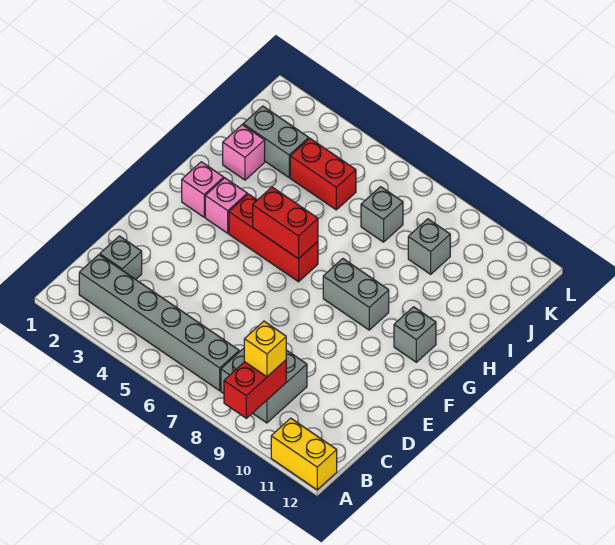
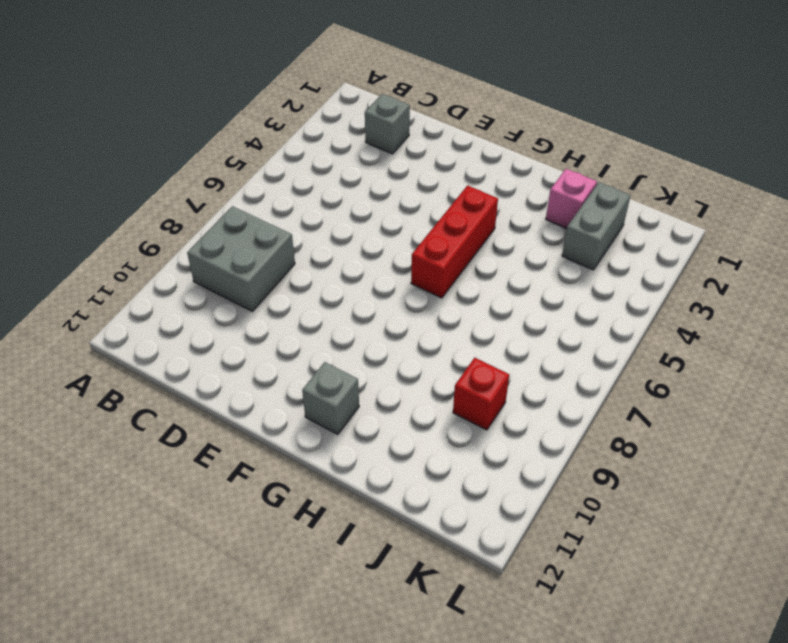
red 1x1 brick [453,358,509,430] -> grey 1x1 brick [408,219,450,274]
none -> yellow 1x2 brick [271,418,337,490]
none -> grey 1x6 brick [79,255,239,391]
none -> pink 1x1 brick [182,162,224,217]

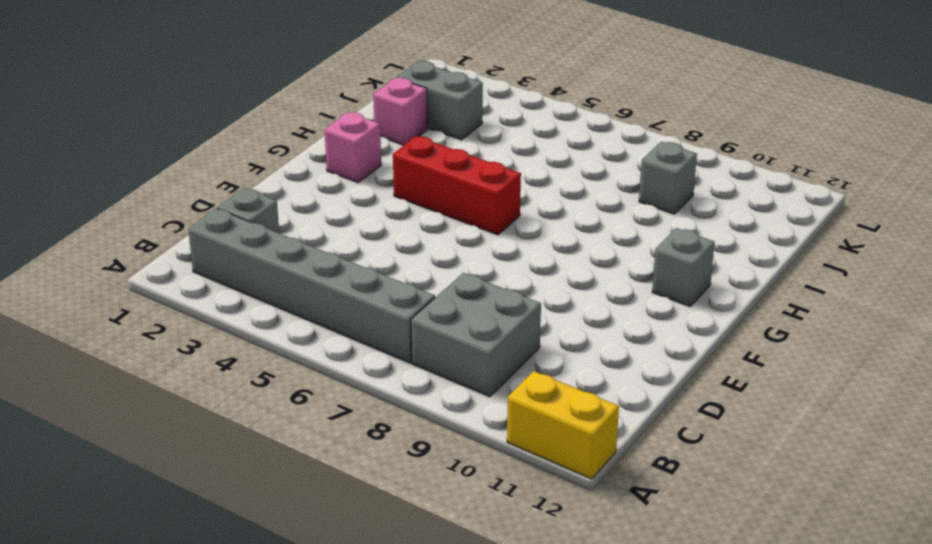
none -> pink 1x1 brick [205,178,247,233]
none -> grey 1x2 brick [323,259,389,330]
none -> red 1x2 brick [290,138,356,210]

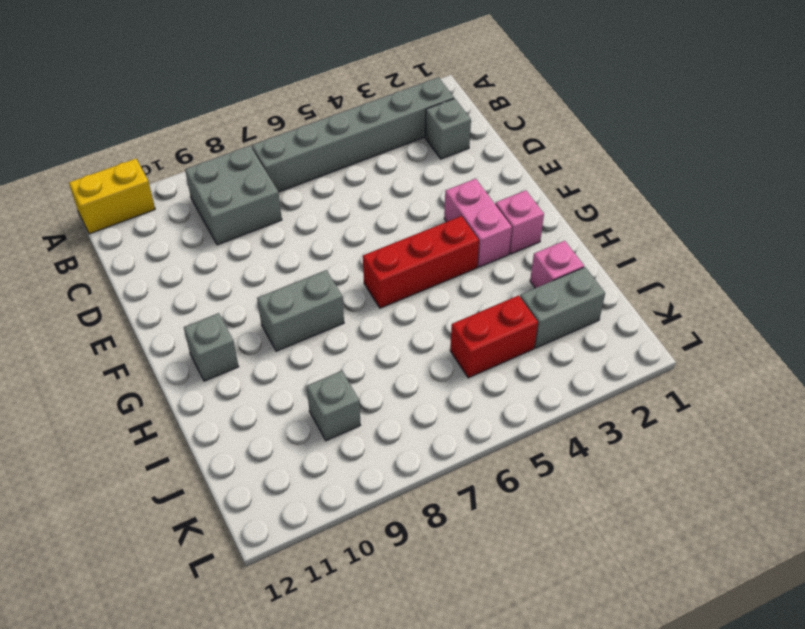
pink 1x2 brick [444,179,512,267] -> pink 1x1 brick [205,178,247,233]
none -> grey 1x1 brick [361,187,403,242]
none -> red 1x2 brick [224,360,286,418]
none -> red 1x2 brick [253,187,318,259]

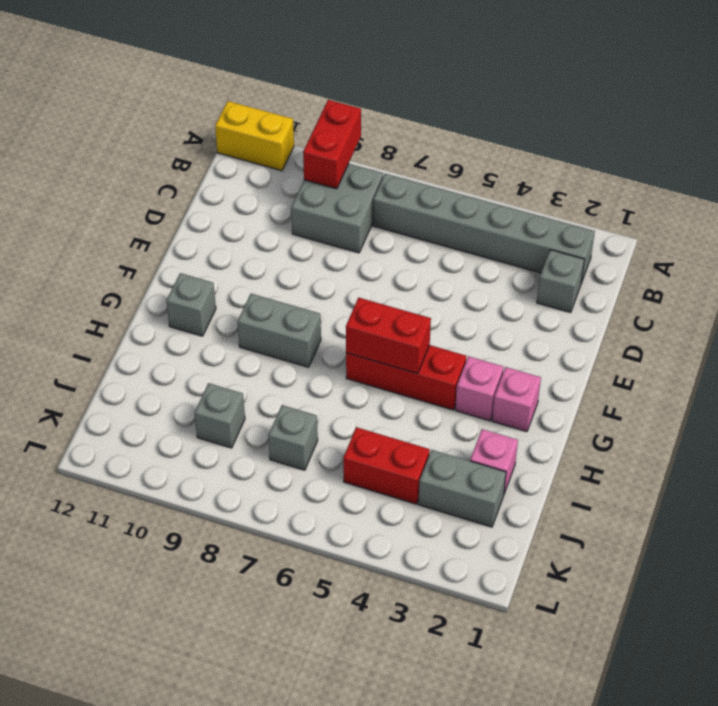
none -> yellow 1x1 brick [244,321,286,377]

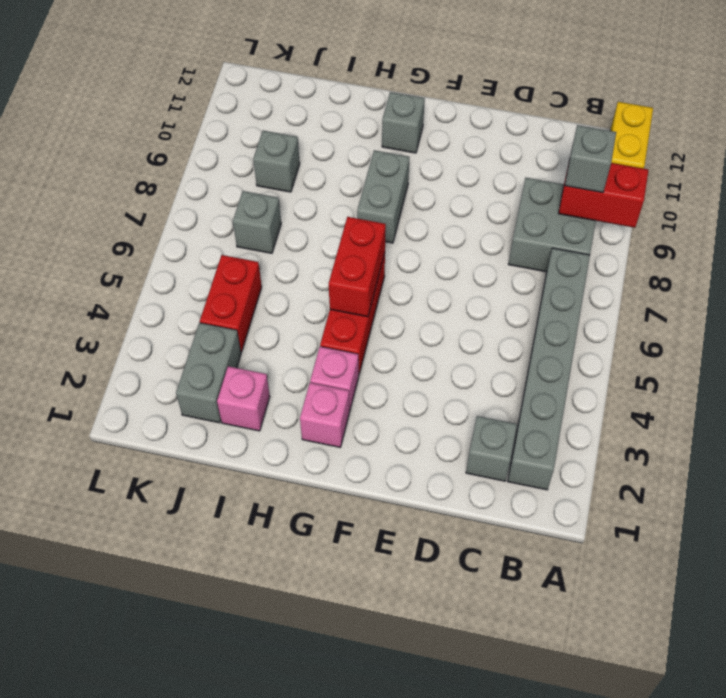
grey 1x1 brick [565,125,616,193] -> yellow 1x1 brick [244,321,286,377]

